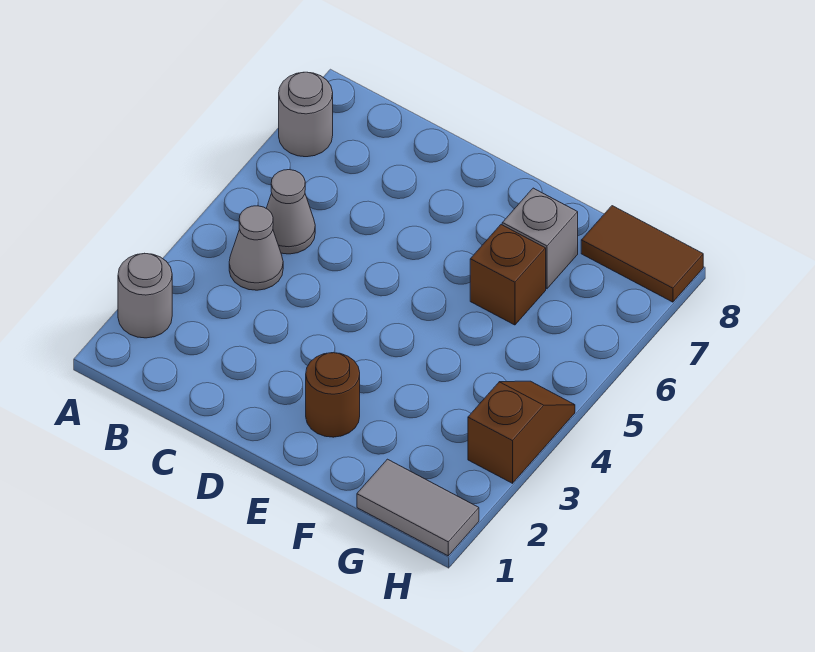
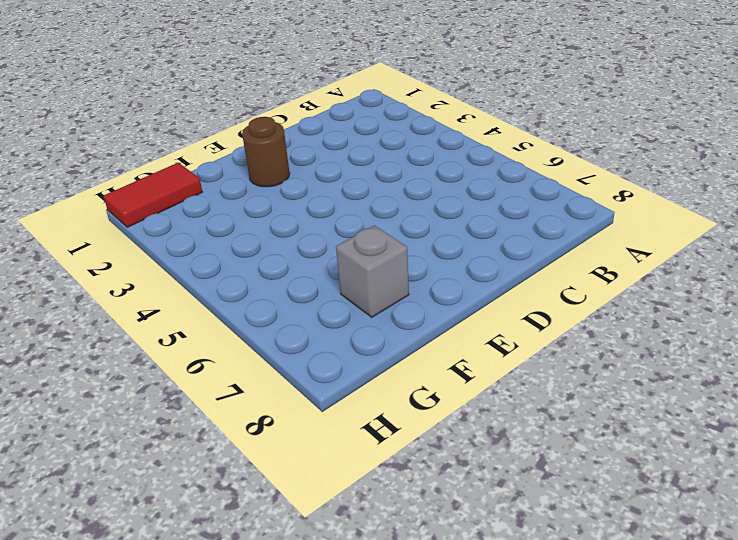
red 1x2 tile [104,163,202,227] -> grey 1x2 tile [357,459,479,556]
none -> grey 1x1 round brick [118,253,172,338]
none -> grey 1x1 round brick [279,72,333,157]

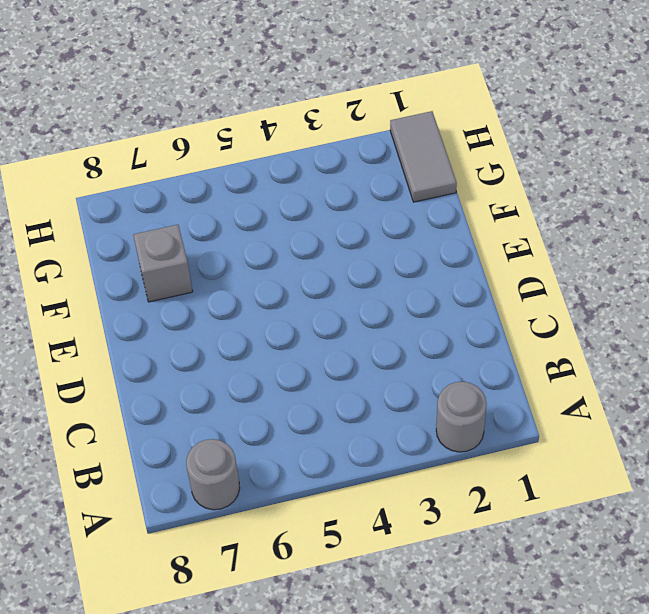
none -> grey 1x1 cone [229,206,283,290]
none -> grey 1x1 cone [266,170,315,254]

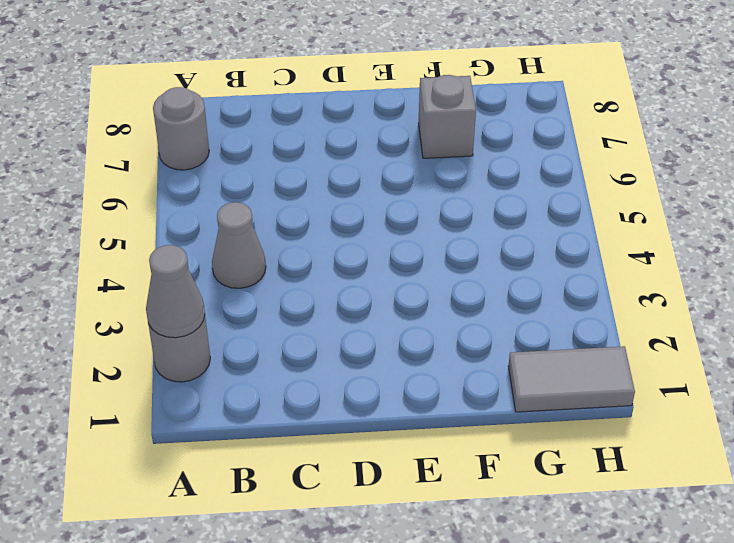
grey 1x1 cone [146,245,205,338] -> grey 1x1 cone moved to [266,170,315,254]
none -> brown 1x1 round brick [306,353,360,437]
none -> brown 1x1 brick [470,225,546,325]

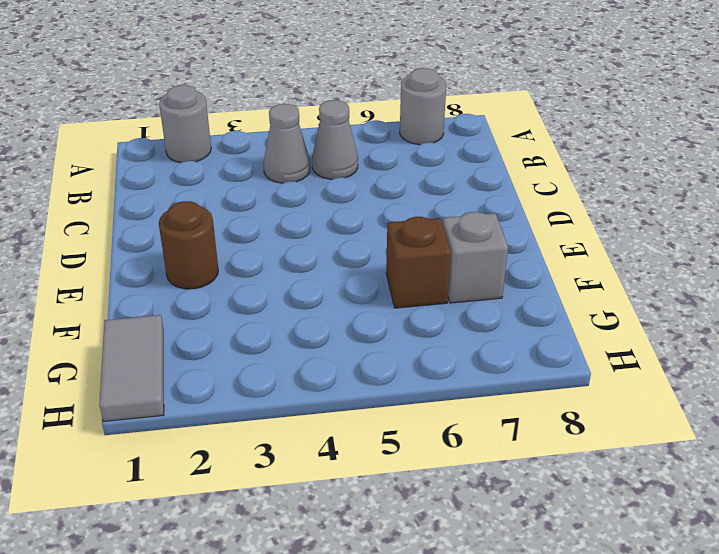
none -> brown 1x2 tile [581,206,703,302]
none -> brown 1x2 slope [468,381,575,483]

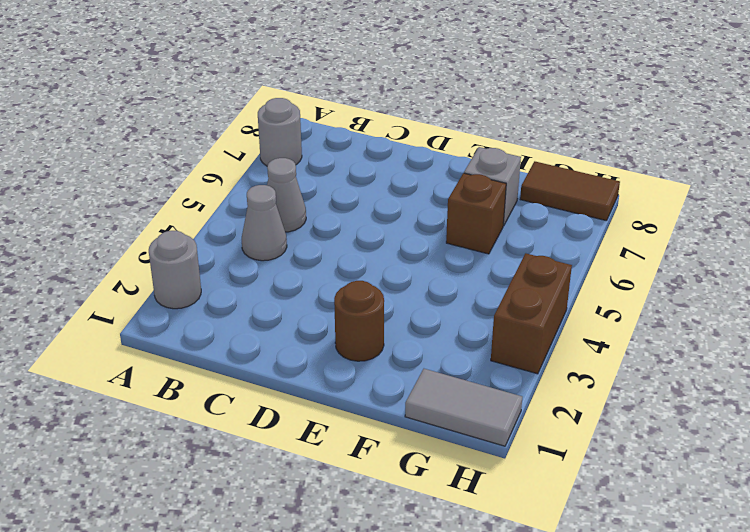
brown 1x2 brick [491,253,572,374] -> brown 1x2 slope [468,381,575,483]

